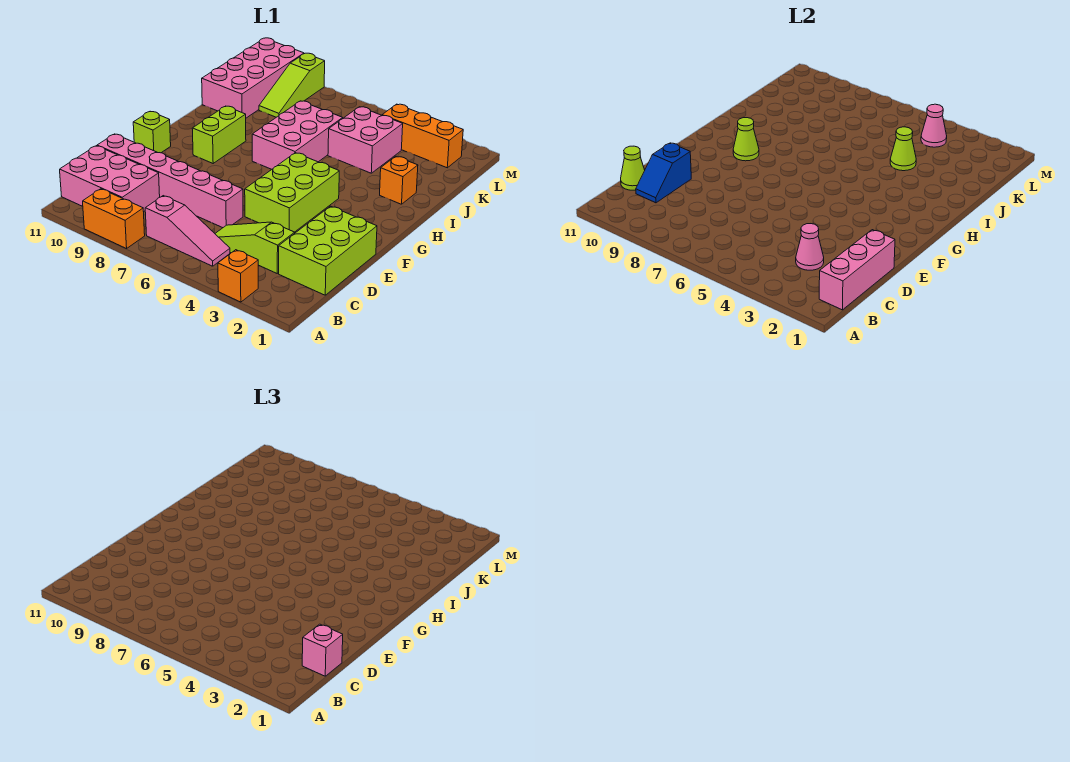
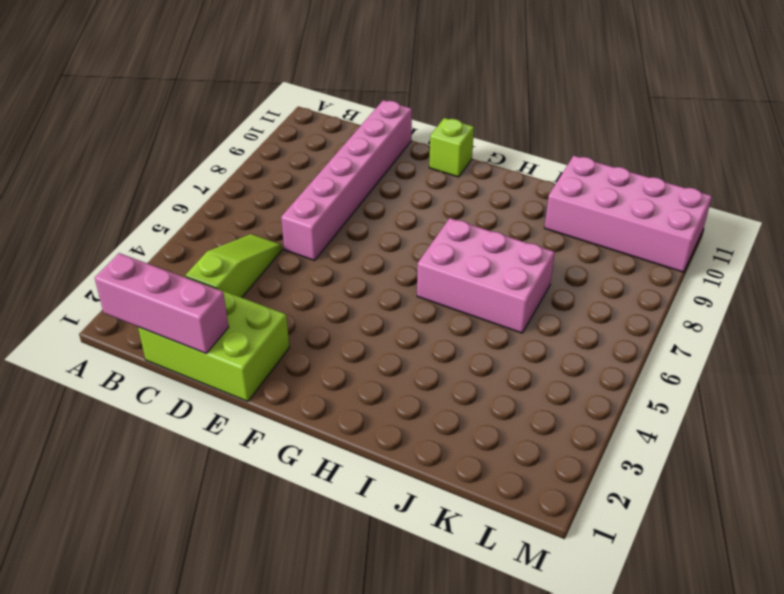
none -> orange 1x1 brick [218,250,258,302]
none -> orange 1x2 brick [83,189,145,249]
none -> pink 1x3 slope [145,196,230,266]

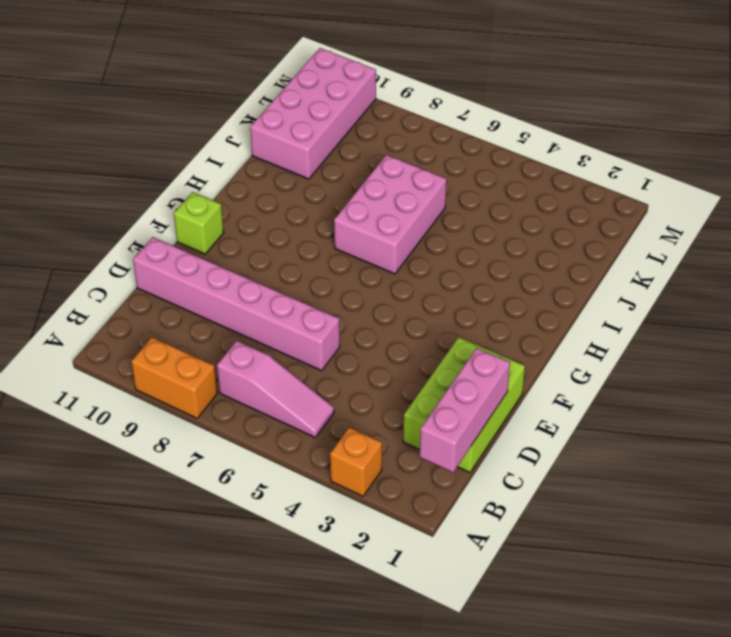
none -> pink 2x3 brick [60,146,160,212]
none -> lime 1x3 slope [215,222,295,273]
none -> lime 2x3 brick [245,153,339,232]

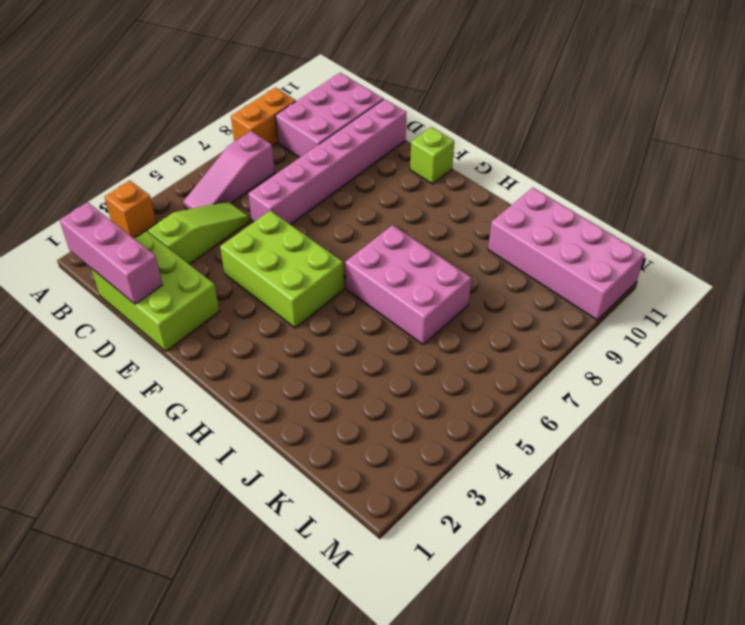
none -> lime 1x2 brick [192,106,246,163]
none -> orange 1x1 brick [380,156,418,204]
none -> pink 2x2 brick [328,107,403,173]

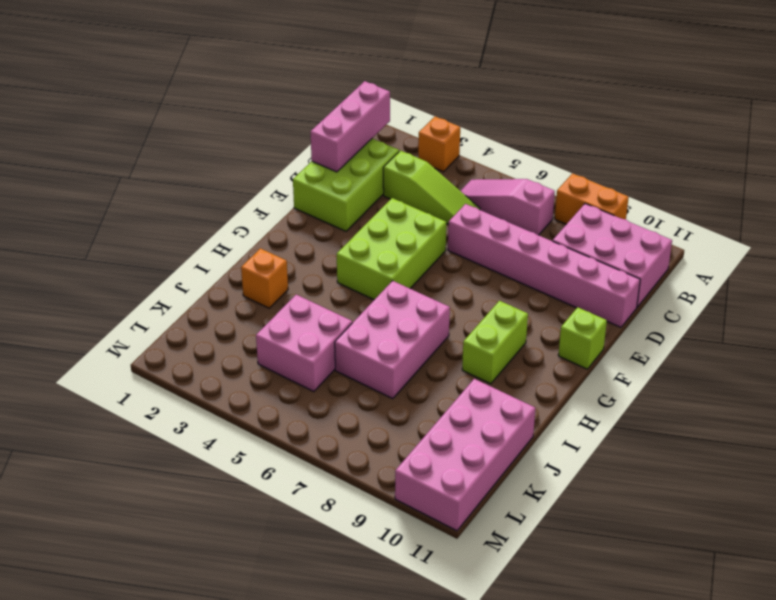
none -> lime 1x3 slope [259,53,325,117]
none -> orange 1x3 brick [382,104,463,168]
none -> pink 1x1 cone [796,224,824,270]

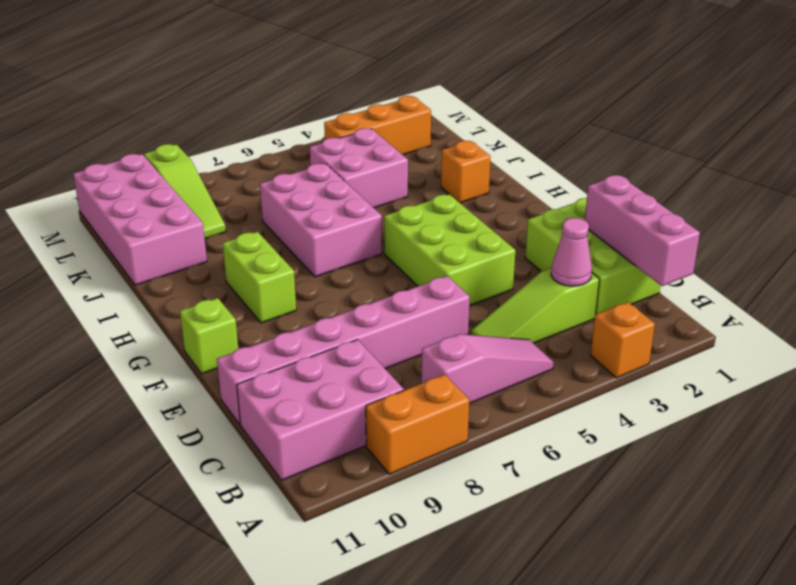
none -> blue 1x2 slope [636,143,691,203]
none -> lime 1x1 cone [621,146,645,190]
none -> lime 1x1 cone [733,118,759,161]

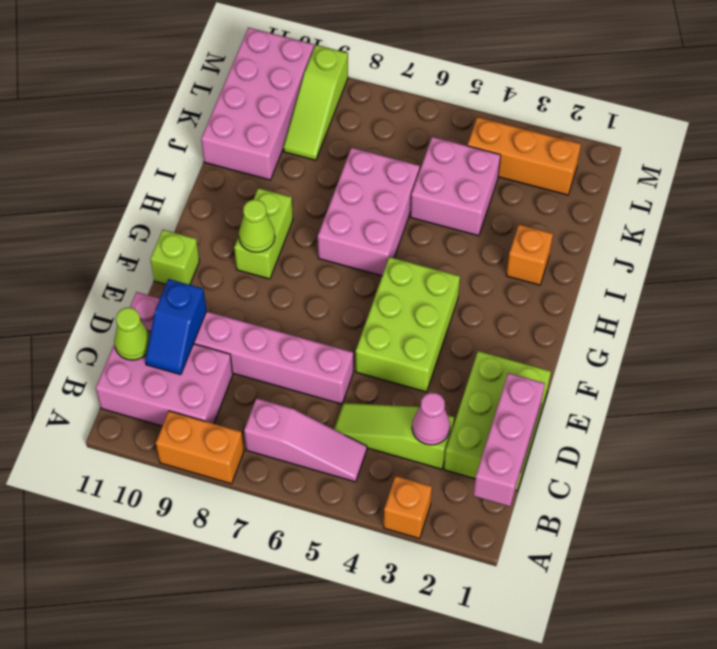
none -> lime 1x1 cone [890,127,916,171]
none -> pink 1x1 cone [921,104,947,147]
none -> pink 1x1 brick [302,624,343,676]

